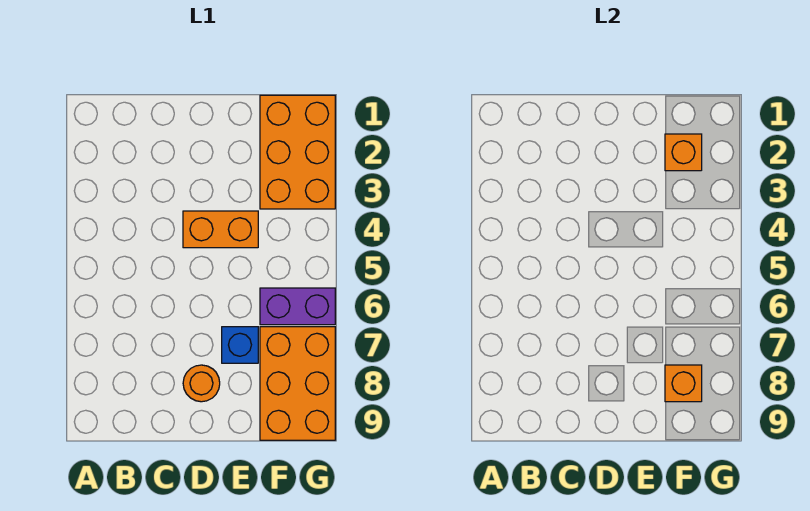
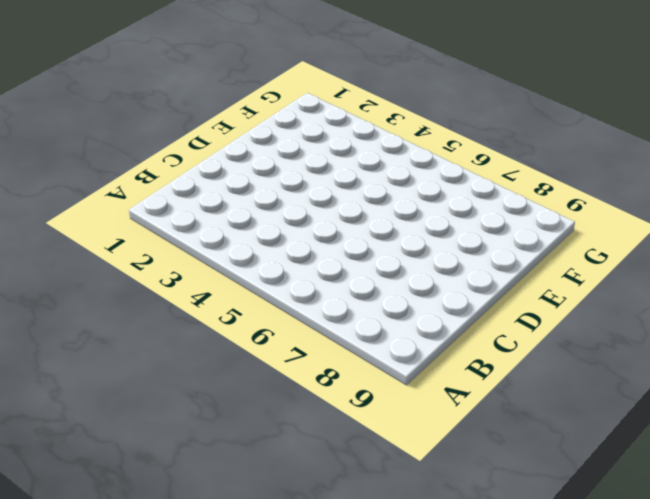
none -> orange 1x2 brick [183,211,258,248]
none -> orange 1x1 round brick [183,365,220,402]

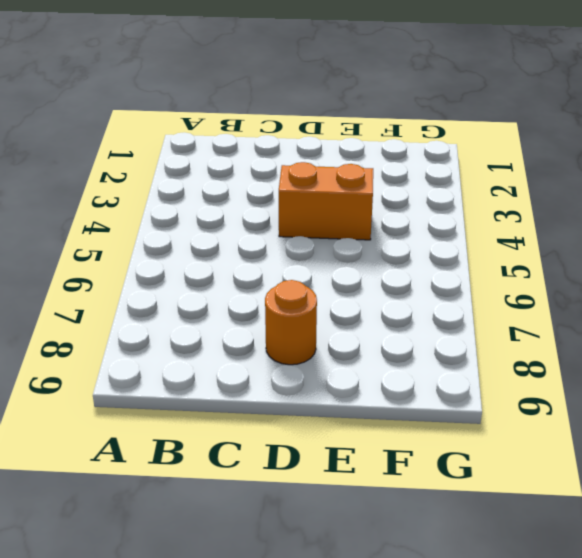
none -> blue 1x1 brick [222,327,258,363]
none -> orange 2x3 brick [260,95,335,209]

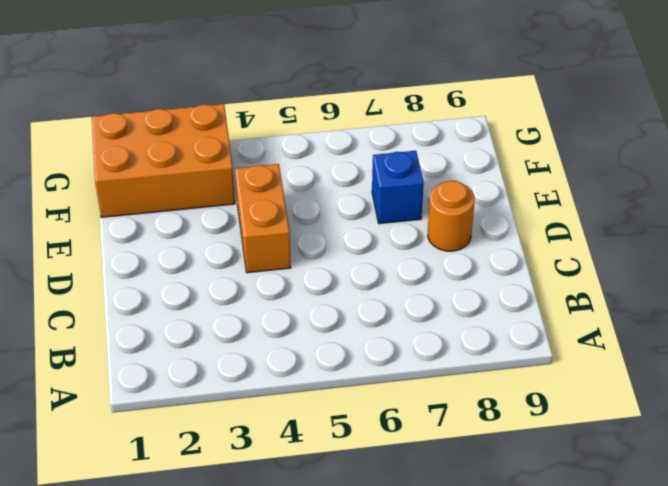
none -> purple 1x2 brick [260,288,335,325]
none -> orange 2x3 brick [260,327,335,440]

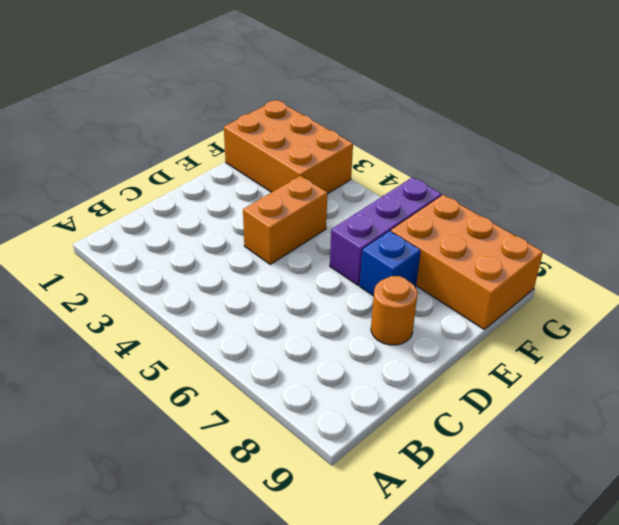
purple 1x3 brick [330,177,442,285] -> purple 1x2 brick [260,288,335,325]
none -> orange 1x1 brick [665,134,702,171]
none -> orange 1x1 brick [665,365,702,402]

